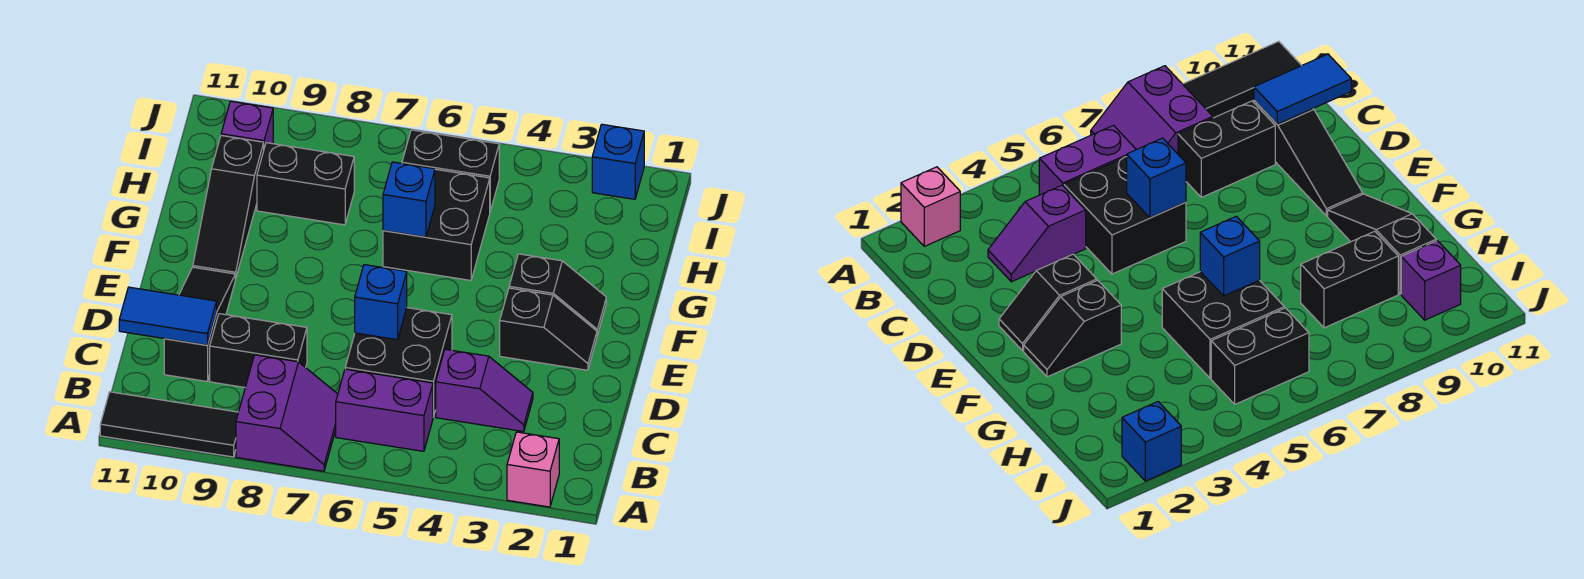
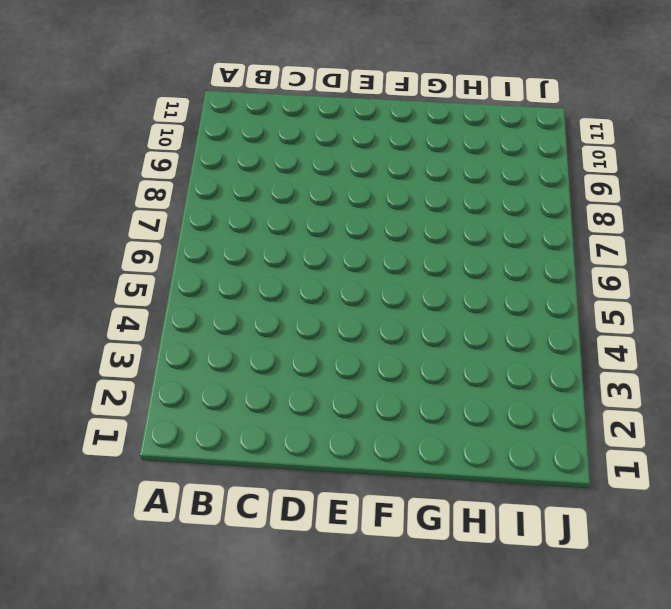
none -> pink 1x1 brick [507,432,559,507]
none -> purple 2x2 slope [236,355,338,471]
none -> black 1x3 tile [100,392,238,457]

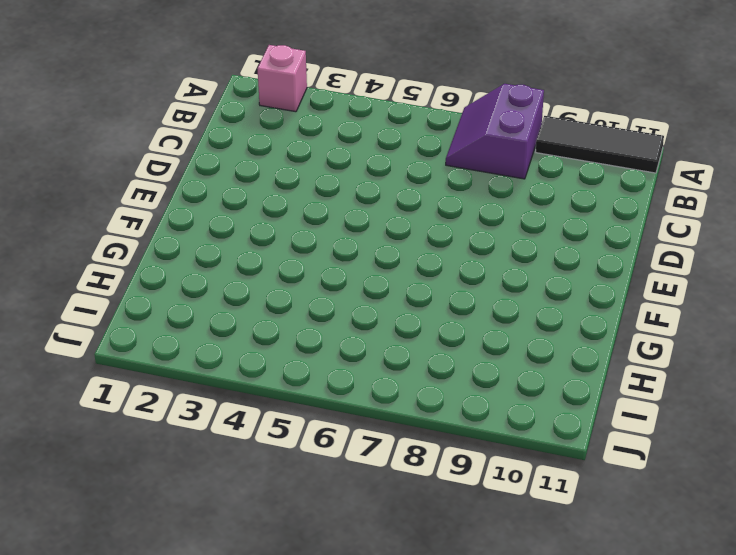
none -> purple 1x2 brick [336,369,433,451]
none -> purple 1x2 slope [436,349,533,432]
none -> black 2x2 brick [345,308,452,417]

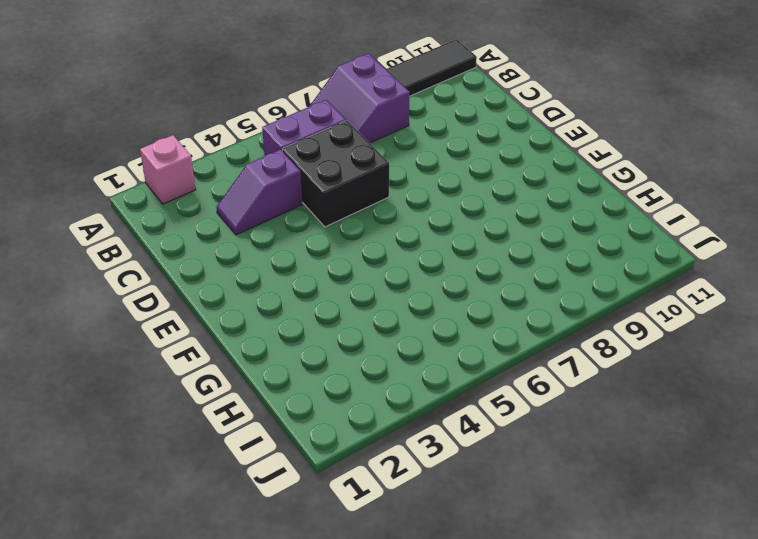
none -> black 1x2 brick [210,314,307,387]
none -> black 1x3 slope [164,267,235,381]
none -> black 1x2 slope [500,288,597,370]

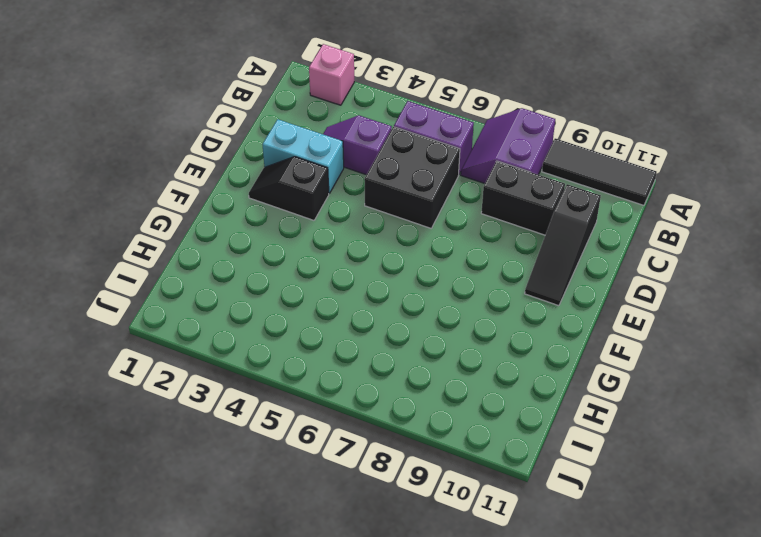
cyan 1x2 brick [262,119,344,194] -> none
none -> black 1x2 slope [509,254,606,336]
none -> black 1x3 slope [193,136,264,279]
none -> black 2x2 brick [383,169,490,280]

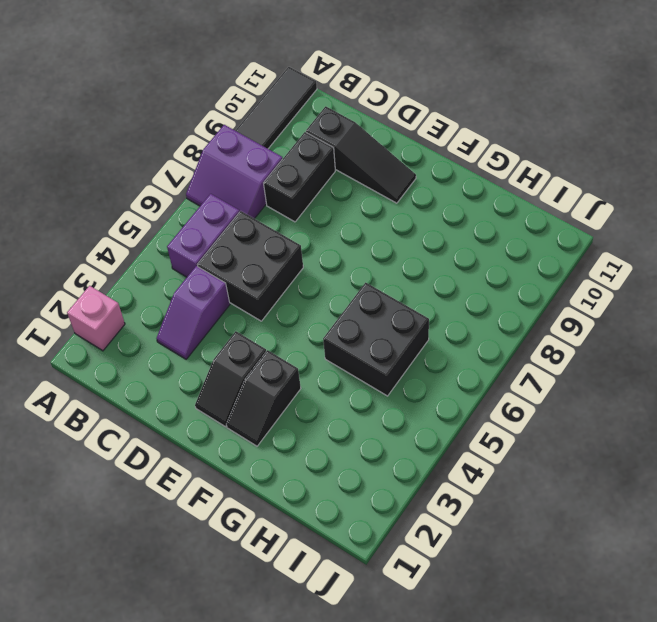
none -> black 1x3 slope [193,136,264,279]
none -> black 1x2 brick [257,143,354,225]
none -> black 1x2 brick [402,130,499,211]

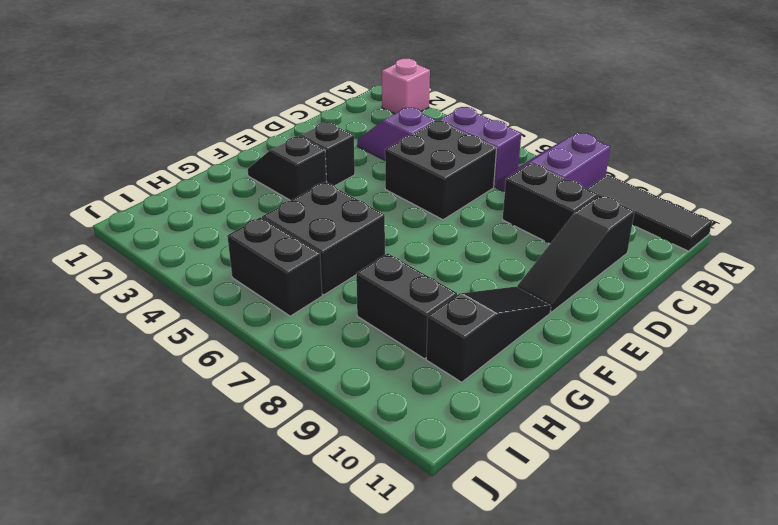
none -> purple 1x1 brick [221,101,273,147]
none -> blue 1x1 brick [592,124,644,199]
none -> blue 1x2 tile [119,287,217,345]

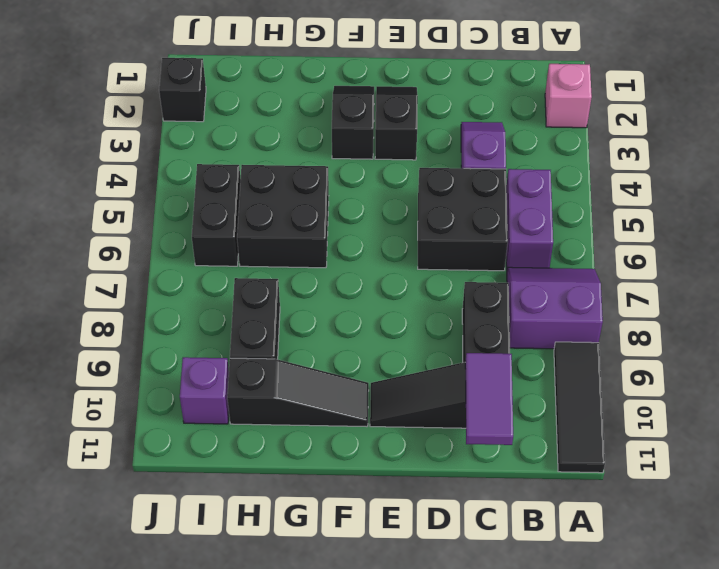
purple 1x2 tile [465,353,513,445] -> blue 1x2 tile [119,287,217,345]
black 1x1 brick [159,58,206,122] -> blue 1x1 brick [592,124,644,199]
none -> blue 1x1 brick [355,265,407,340]
none -> blue 1x1 brick [383,162,435,237]

